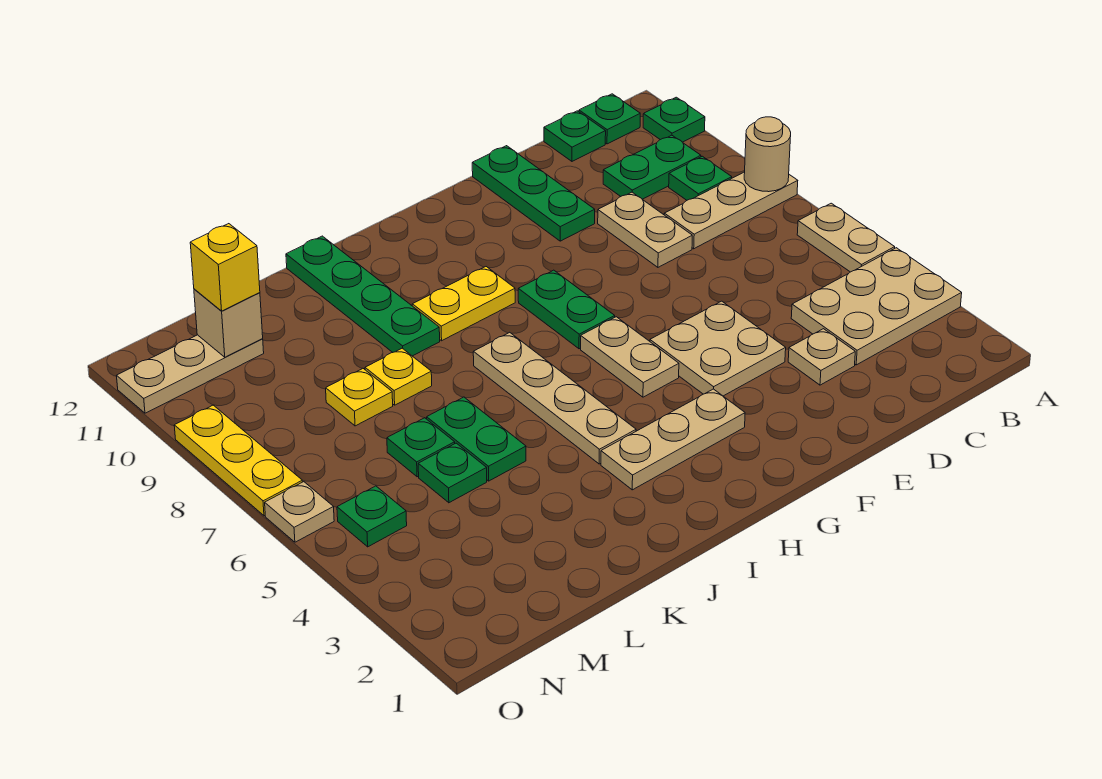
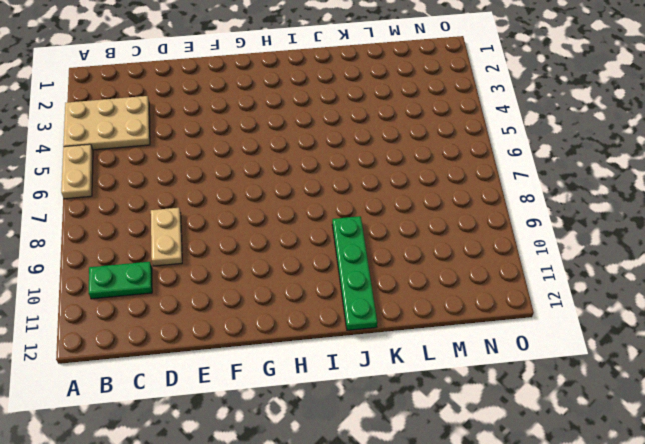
none -> tan 1x3 plate [664,172,798,249]
none -> green 1x1 plate [643,97,705,142]
none -> green 1x1 plate [669,156,732,200]
none -> green 1x1 plate [579,94,640,144]

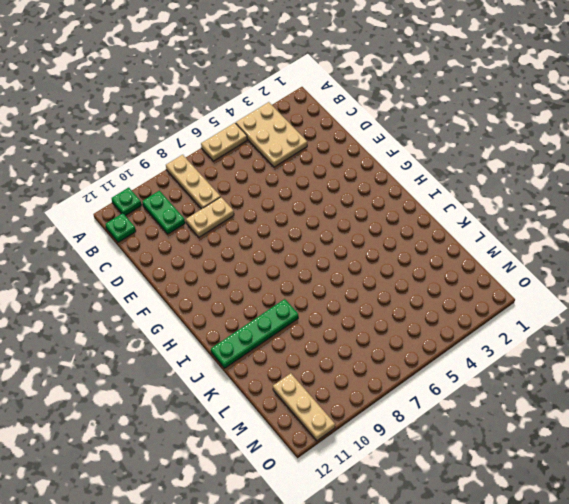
none -> green 1x1 plate [669,156,732,200]
none -> green 1x1 plate [544,111,606,161]
none -> tan 1x1 plate [788,329,855,385]
none -> tan 2x2 plate [650,301,786,396]

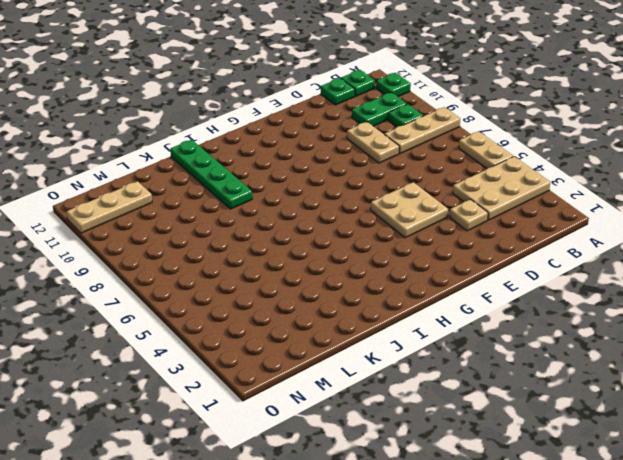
none -> green 1x3 plate [472,146,595,241]
none -> tan 1x3 plate [601,389,745,490]
none -> tan 1x2 plate [581,317,679,397]
none -> green 1x2 plate [518,270,615,349]

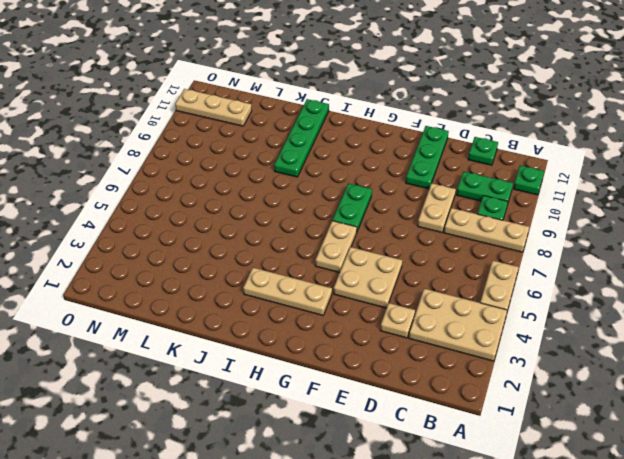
none -> green 1x1 plate [579,94,640,144]
none -> yellow 1x2 plate [412,267,515,341]
none -> tan 1x4 plate [473,332,636,464]
none -> green 1x2 plate [427,397,526,481]

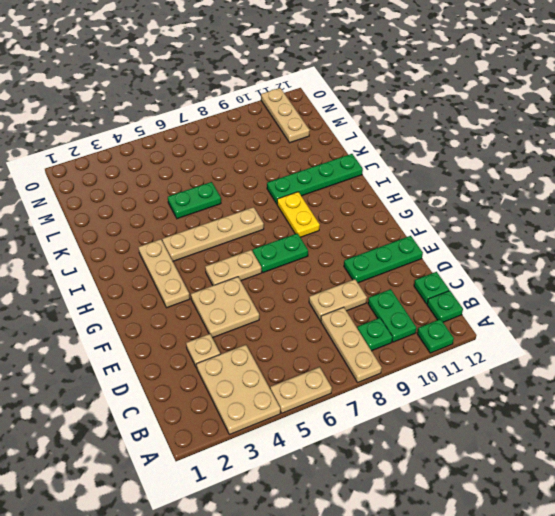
none -> yellow 1x1 plate [365,348,432,405]
none -> green 1x1 plate [418,443,487,503]
none -> green 1x1 plate [387,418,455,477]
none -> yellow 1x1 plate [326,368,393,426]

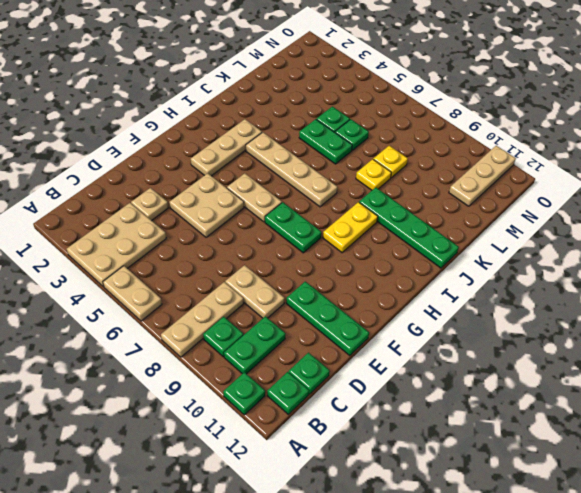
none -> green 1x1 plate [337,486,407,547]
none -> tan 1x1 plate [265,482,334,542]
none -> yellow 1x3 plate [174,405,302,516]
none -> tan 1x1 round brick [744,117,791,192]

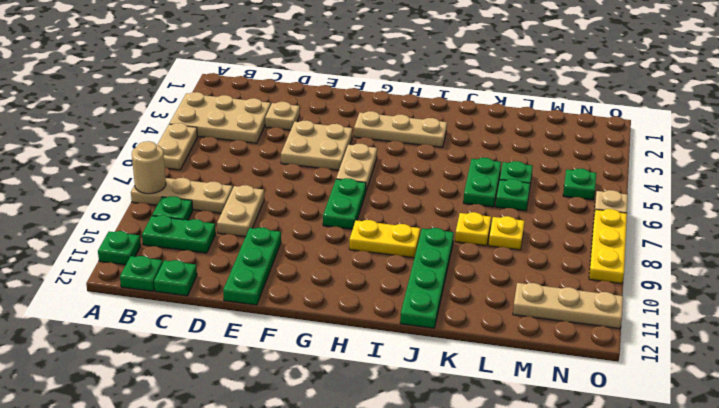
none -> tan 1x4 plate [473,332,636,464]
none -> tan 1x1 brick [194,289,263,357]
none -> yellow 1x1 brick [190,224,260,311]

